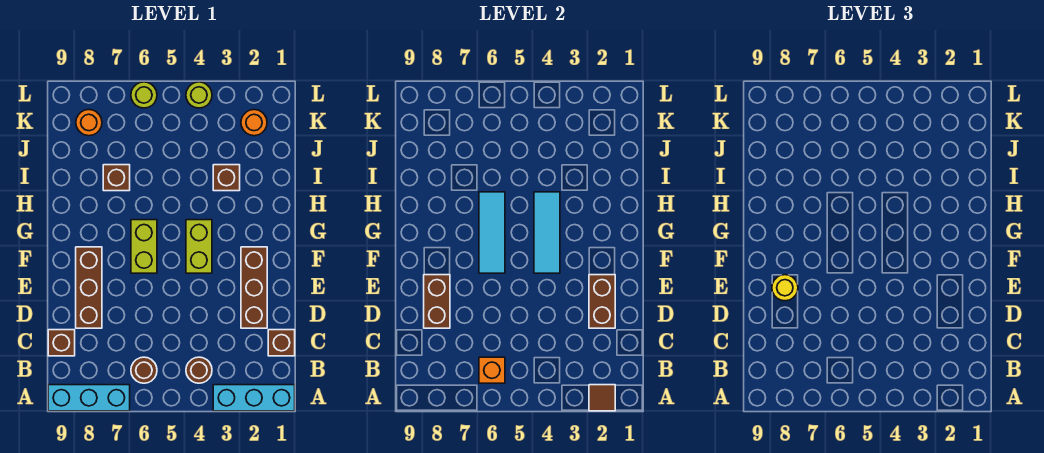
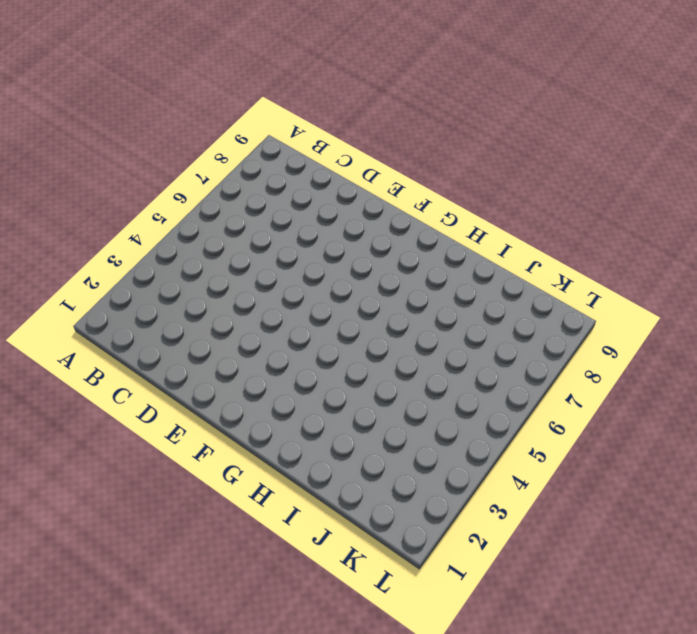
none -> cyan 1x3 brick [213,385,295,411]
none -> cyan 1x3 brick [48,385,130,411]
none -> brown 1x1 round brick [186,357,212,383]

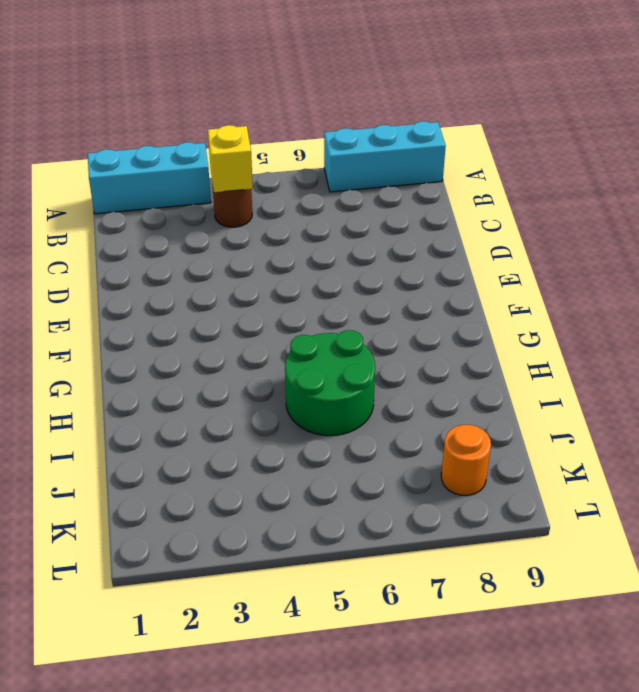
yellow 1x1 brick [208,125,253,192] -> none
green 2x2 round brick [285,330,375,436] -> none
none -> brown 1x1 round brick [131,357,157,383]
none -> brown 1x1 brick [268,330,295,356]
none -> brown 1x1 brick [48,330,75,356]

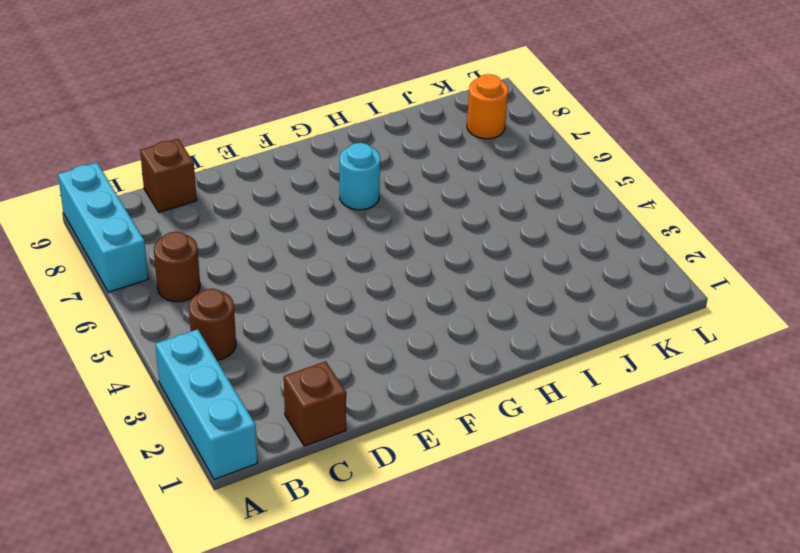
cyan 1x1 round brick [340,143,380,210] -> none
none -> brown 1x3 brick [241,247,267,328]
none -> brown 1x3 brick [76,247,102,328]
none -> lime 1x2 brick [186,220,212,273]

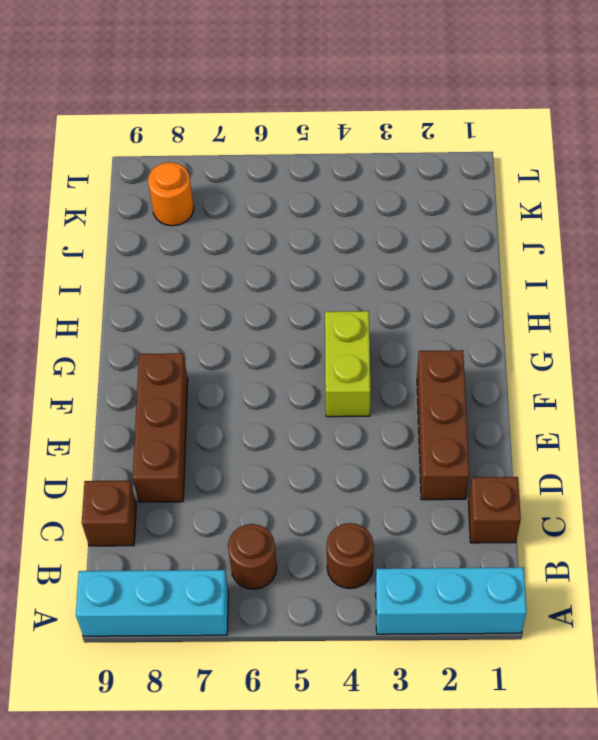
none -> lime 1x2 brick [131,220,157,273]
none -> brown 1x1 brick [213,165,240,191]
none -> brown 1x1 brick [103,165,130,191]

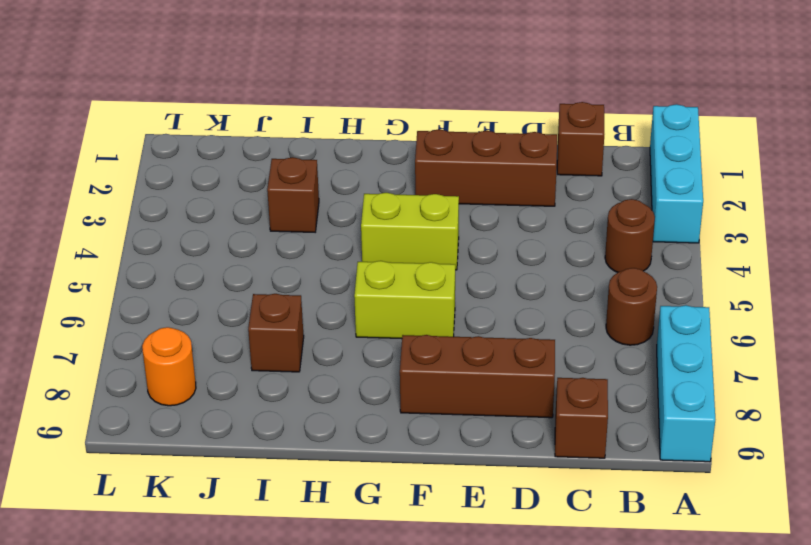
none -> orange 1x1 round brick [241,110,267,136]
none -> lime 1x1 round brick [186,82,212,108]
none -> lime 1x1 round brick [131,82,157,108]

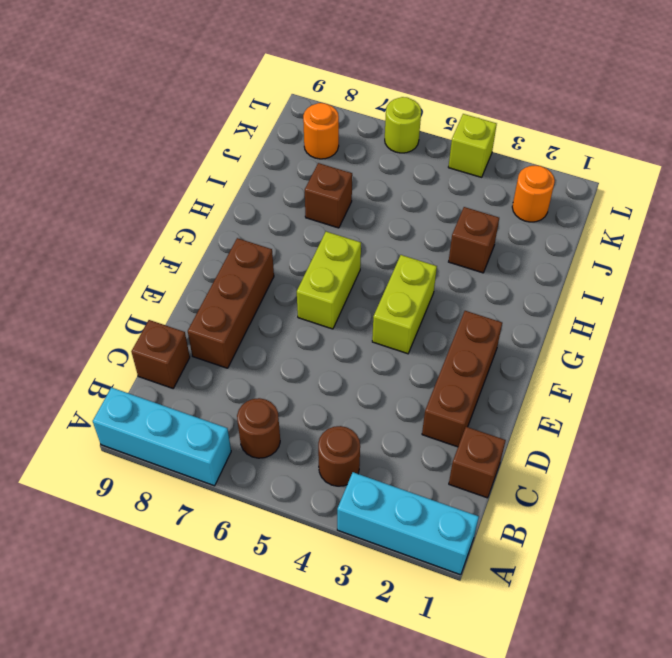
lime 1x1 brick [448,114,497,177] -> lime 1x1 round brick [186,82,212,108]
none -> brown 1x1 tile [589,385,615,411]
none -> orange 1x1 brick [479,357,505,383]
none -> brown 1x2 brick [589,275,615,328]

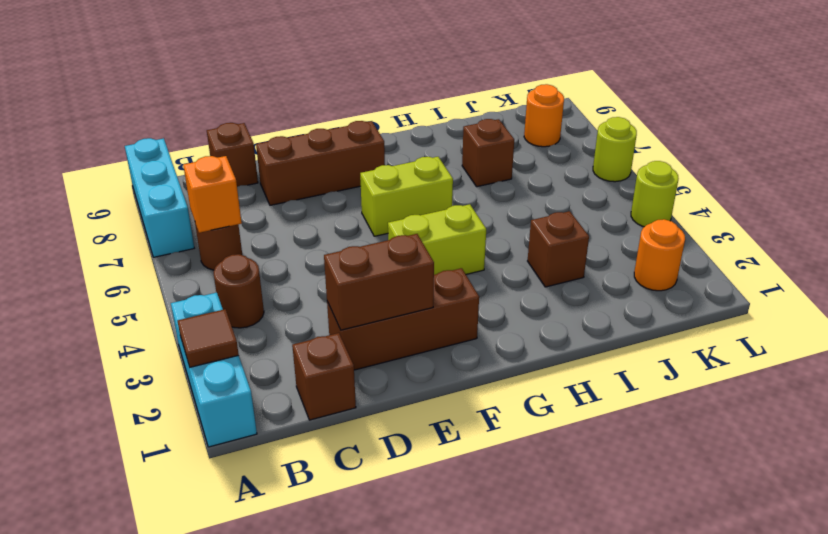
none -> brown 1x2 brick [424,275,450,328]
none -> cyan 1x3 tile [534,192,560,273]
none -> cyan 1x3 tile [479,192,505,273]

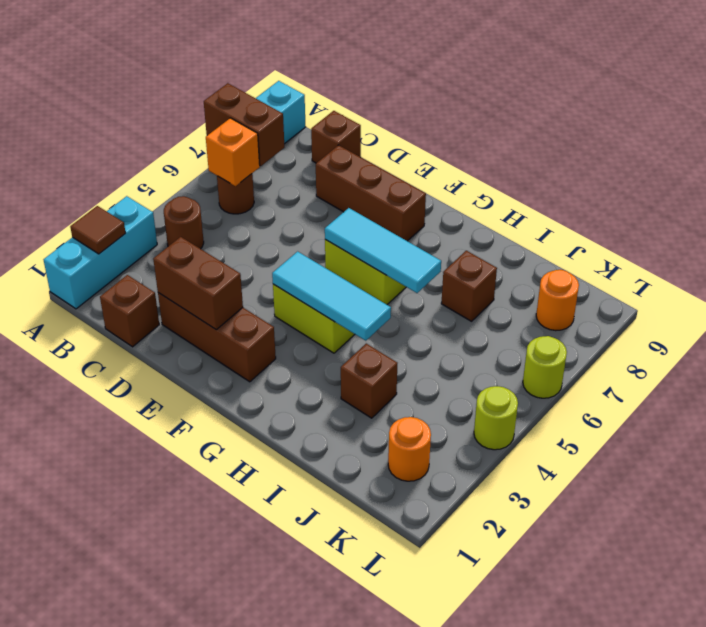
brown 1x2 brick [204,83,284,166] -> brown 1x2 brick moved to [424,275,450,328]
none -> yellow 1x1 round brick [772,275,798,301]

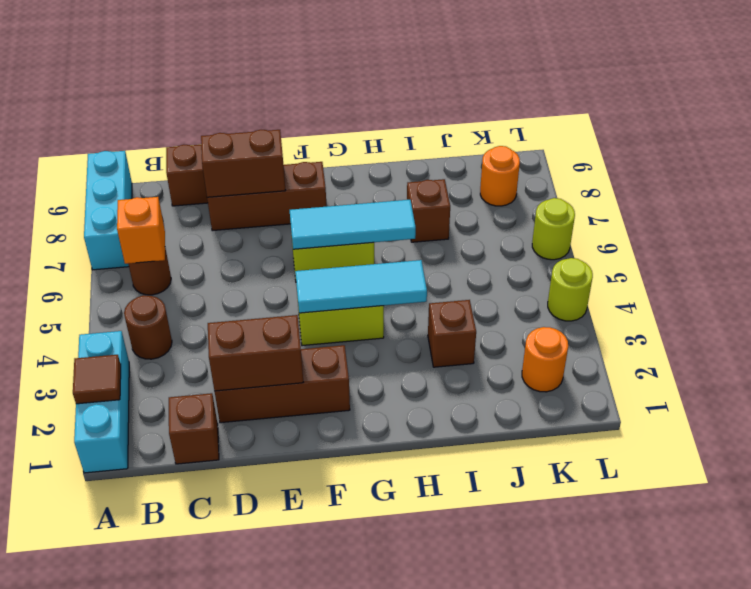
none -> yellow 1x1 round brick [772,275,798,301]

